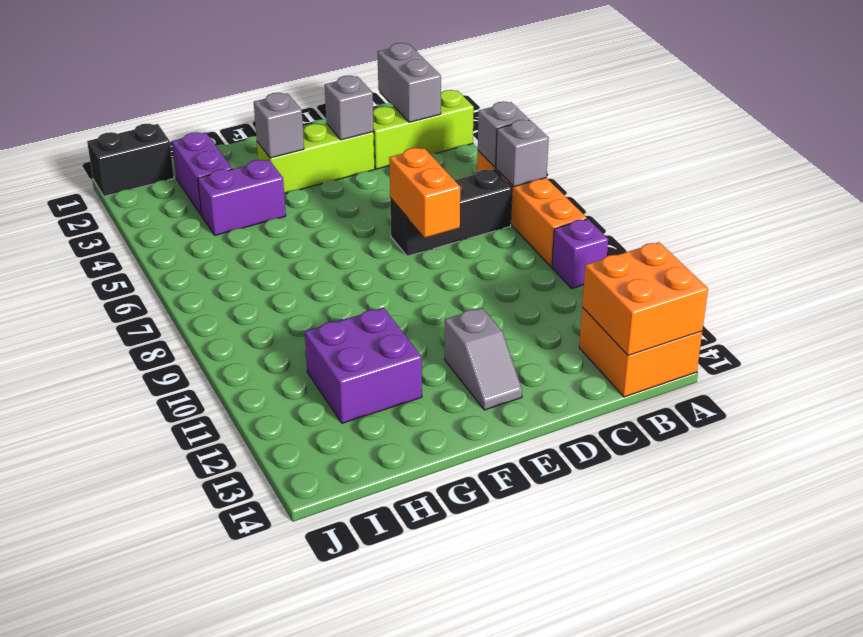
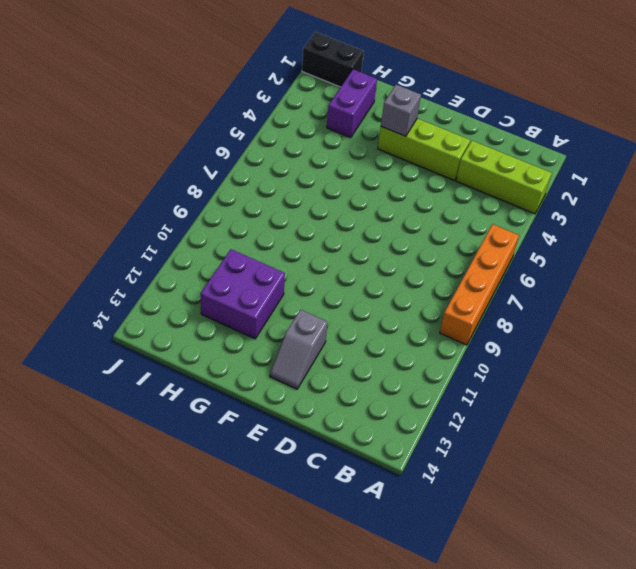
none -> purple 1x1 brick [552,219,608,288]
none -> orange 2x2 brick [579,308,702,397]
none -> black 1x3 brick [390,170,512,256]

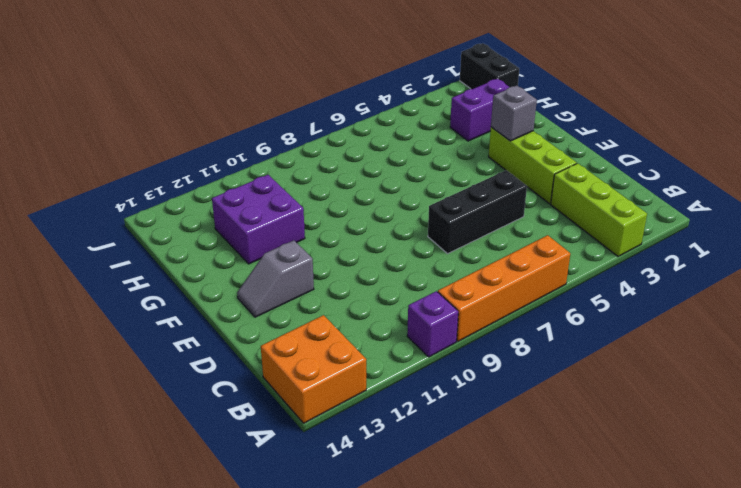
black 1x3 brick [428,170,527,254] -> black 1x3 brick turned to [390,170,512,256]
none -> purple 1x2 brick [198,160,286,235]
none -> grey 1x1 brick [478,102,529,167]
none -> grey 1x1 brick [496,120,549,187]

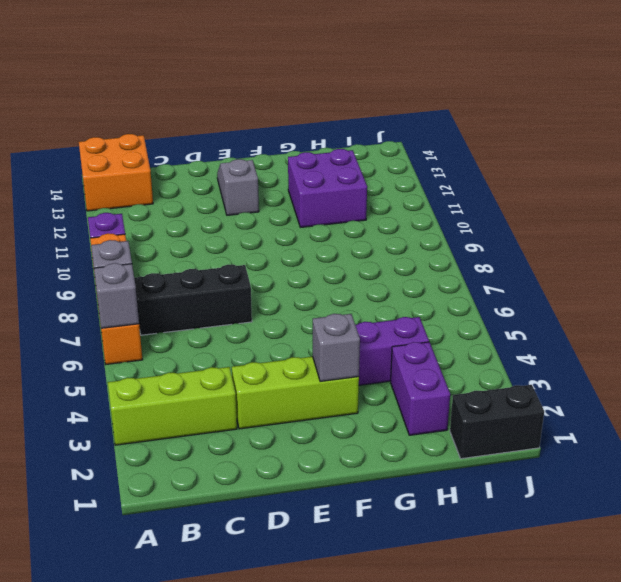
none -> orange 2x2 brick [582,242,708,355]
none -> grey 1x2 brick [378,43,441,122]
none -> grey 1x1 brick [325,76,374,140]

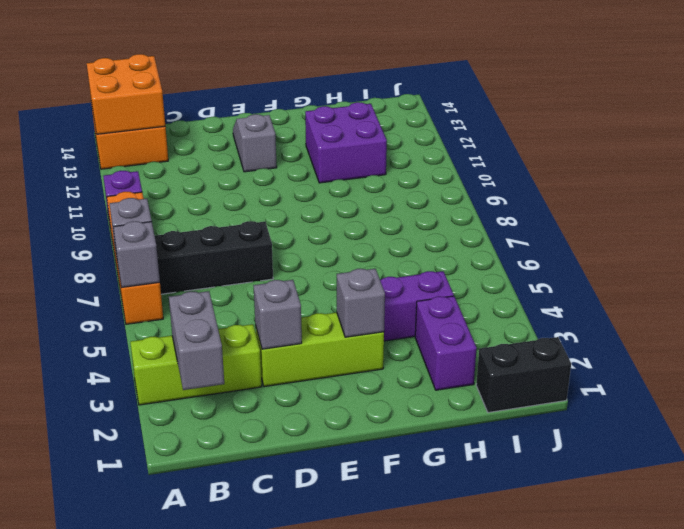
none -> orange 1x2 brick [389,148,460,237]

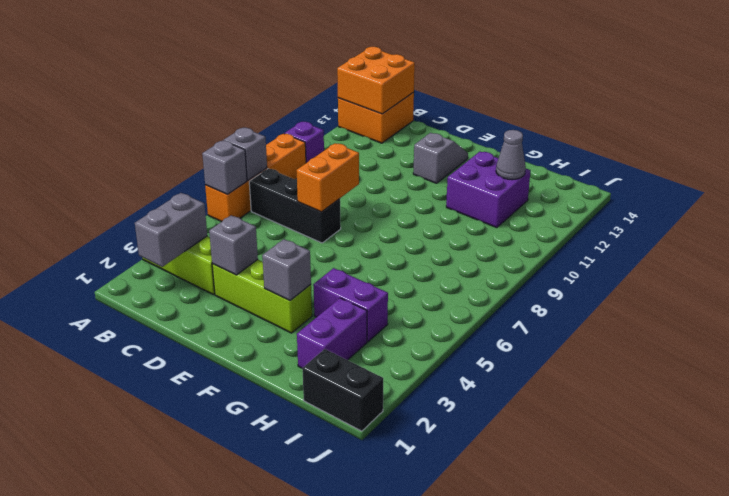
grey 1x1 cone [496,130,526,180] -> none

